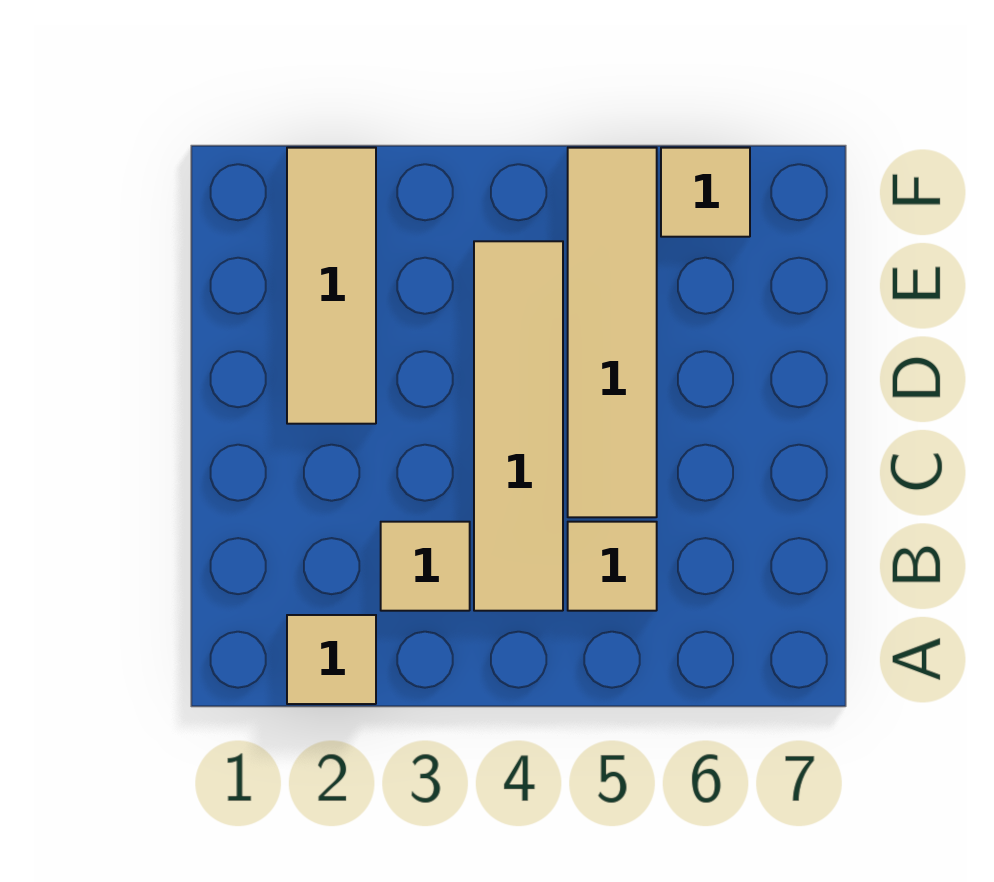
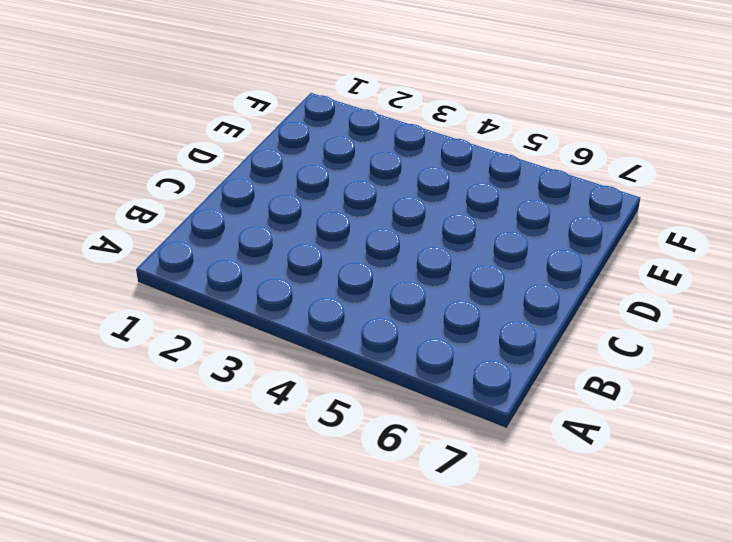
none -> tan 1x1 tile [287,615,376,704]
none -> tan 1x1 tile [381,522,470,611]

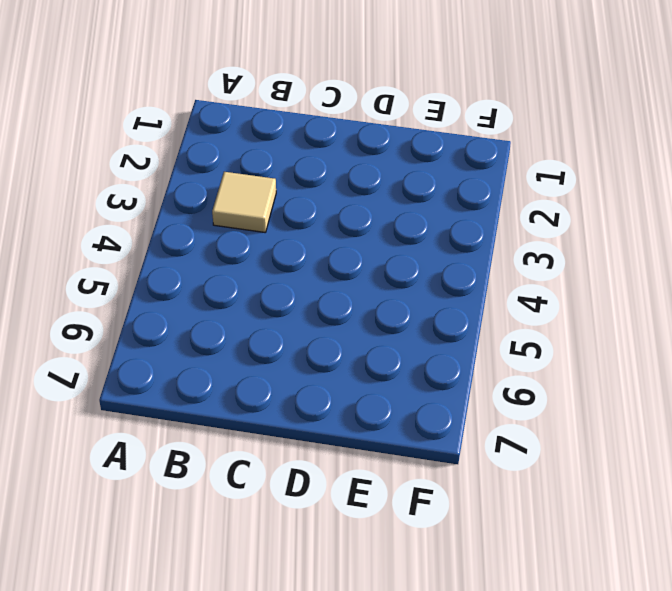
none -> tan 1x1 tile [287,615,376,704]
none -> tan 1x4 tile [474,241,563,611]

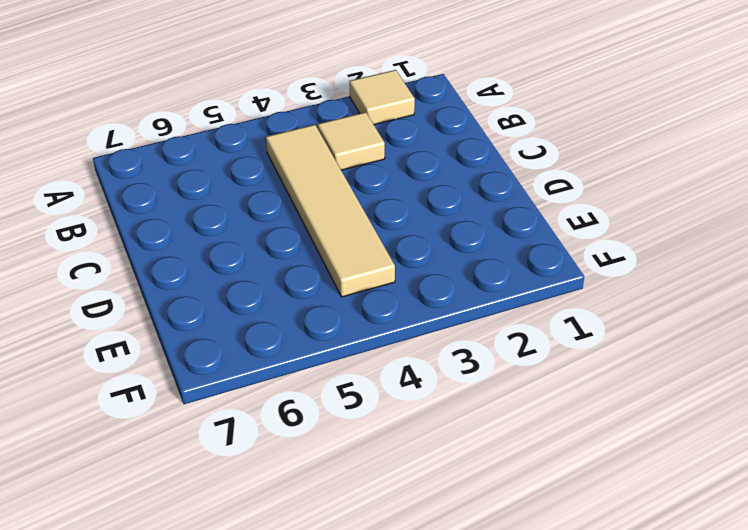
none -> tan 1x1 tile [568,522,657,611]
none -> tan 1x4 tile [568,148,657,517]

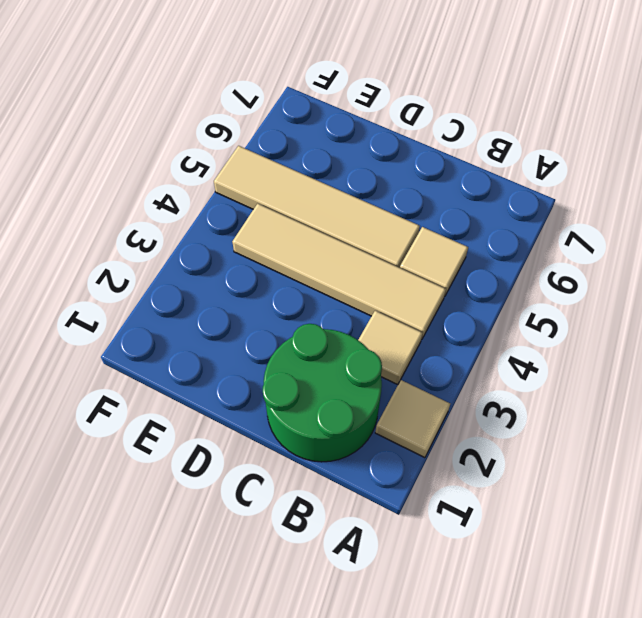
green 2x2 round brick [263,324,382,462] -> none
none -> tan 1x3 tile [287,148,376,424]
none -> tan 1x1 tile [661,148,750,237]

